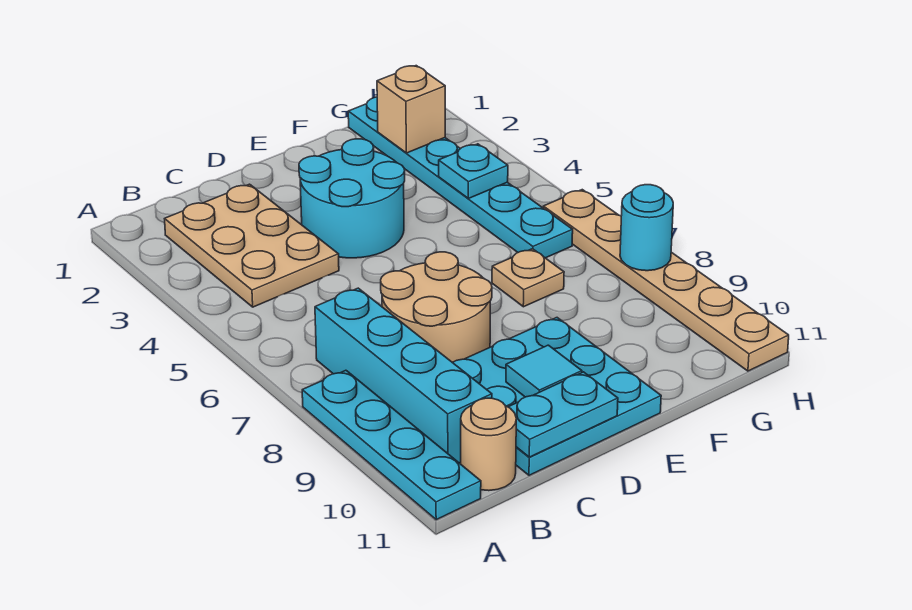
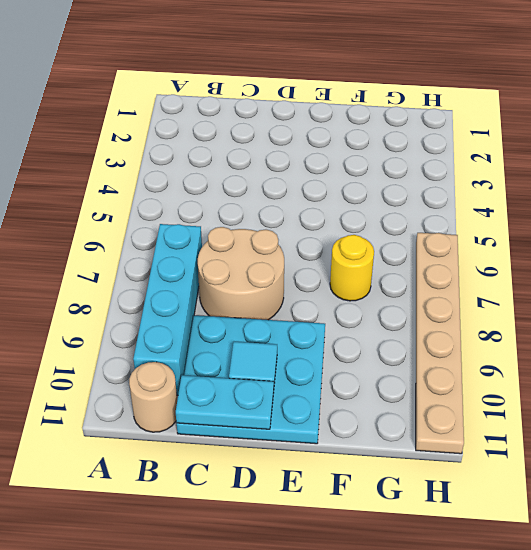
yellow 1x1 round brick [330,235,374,301] -> tan 1x1 plate [492,249,564,307]
none -> cyan 1x4 plate [302,370,481,520]
none -> tan 2x3 plate [165,184,339,307]
none -> cyan 2x2 round brick [299,139,405,258]

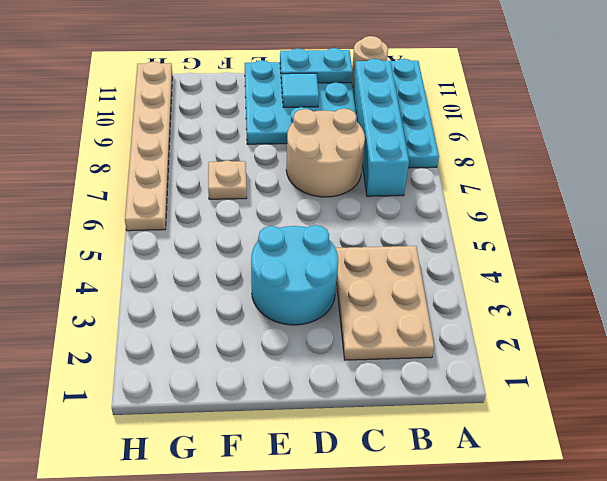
none -> cyan 1x6 plate [348,97,573,258]
none -> tan 1x1 brick [377,66,445,153]
none -> cyan 1x1 plate [439,144,508,199]

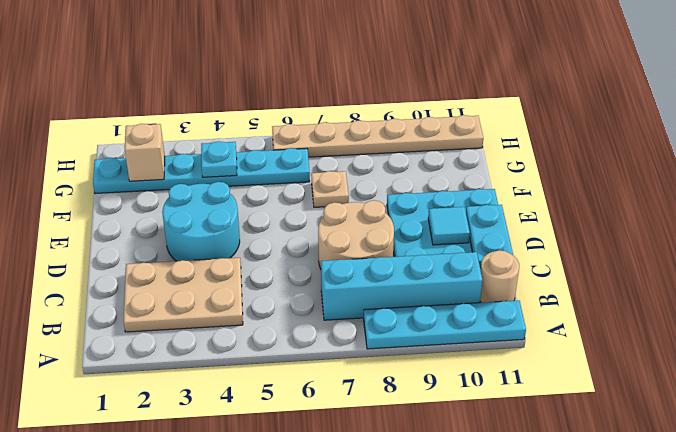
none -> cyan 1x1 round brick [620,185,673,271]

